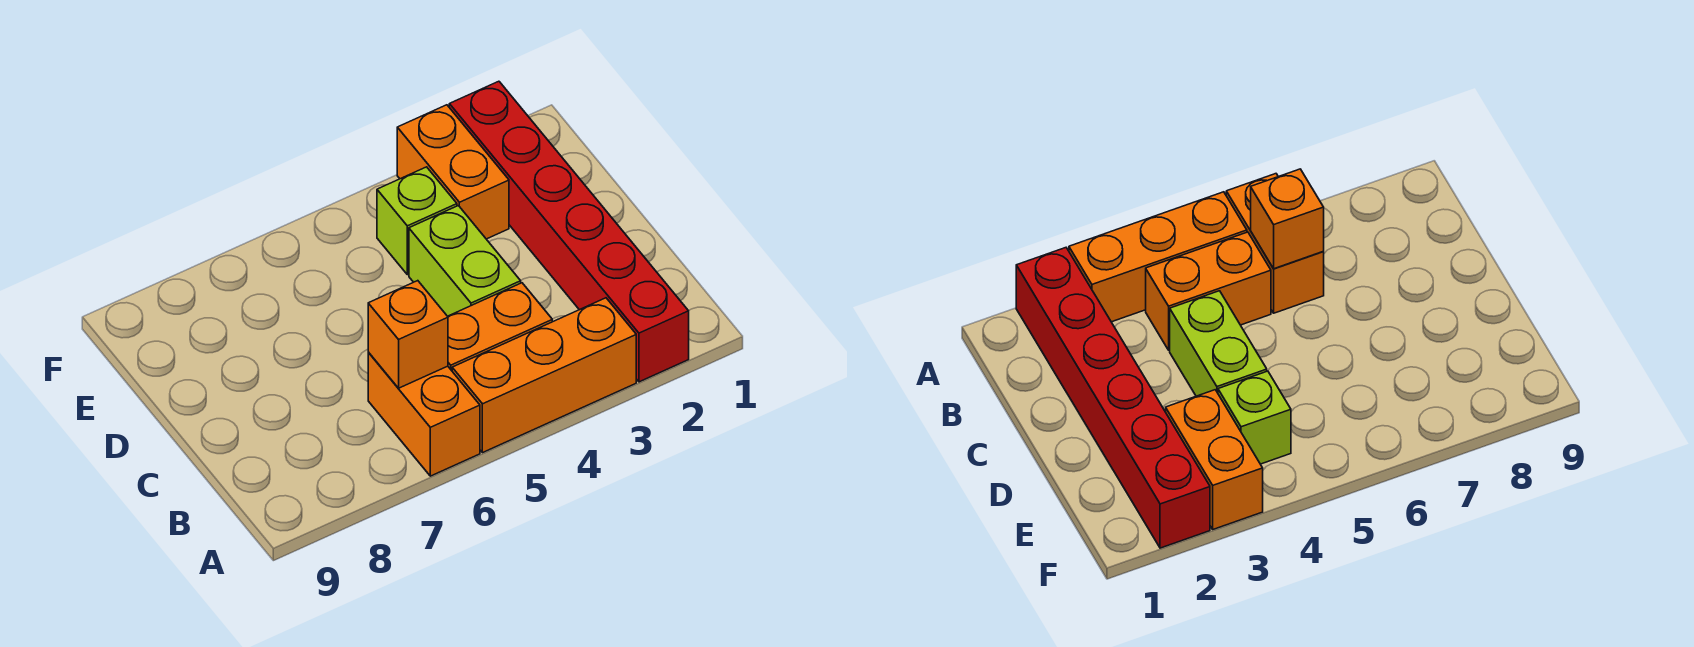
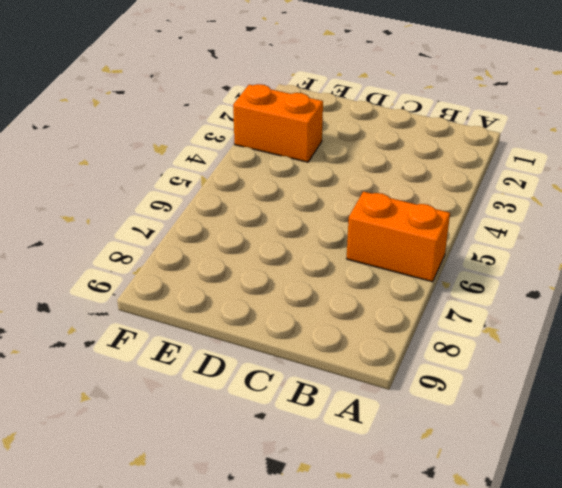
none -> red 1x6 brick [449,81,689,382]
none -> orange 1x3 brick [452,298,636,453]

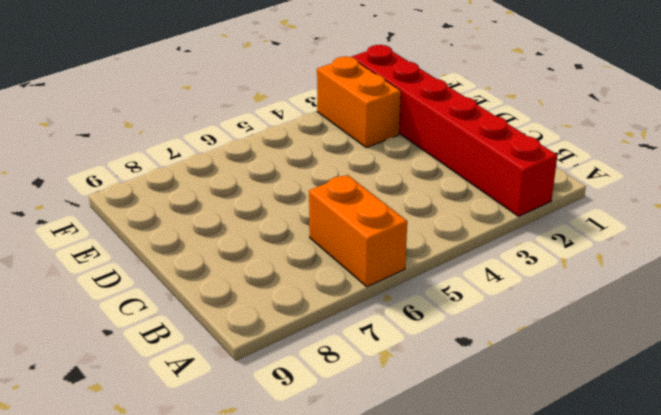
none -> orange 1x3 brick [452,298,636,453]
none -> orange 1x2 brick [448,283,552,371]

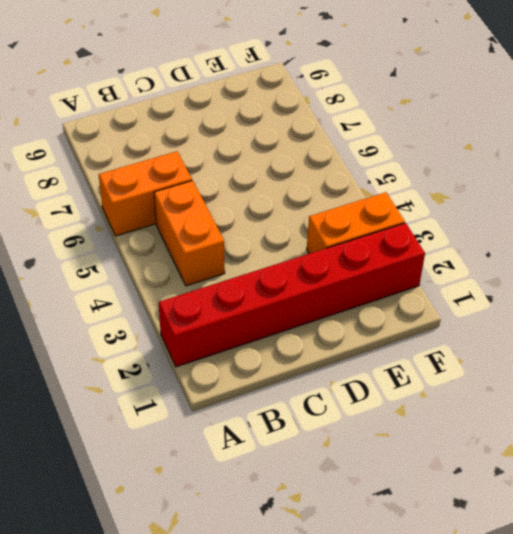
none -> orange 1x3 brick [452,298,636,453]
none -> lime 1x2 brick [409,206,521,316]

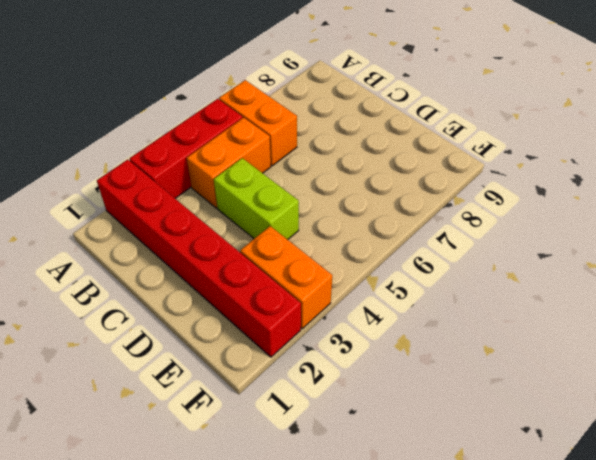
red 1x3 brick [129,99,243,198] -> orange 1x3 brick [452,298,636,453]
none -> lime 1x1 brick [377,167,457,275]
none -> orange 1x1 brick [368,281,448,388]

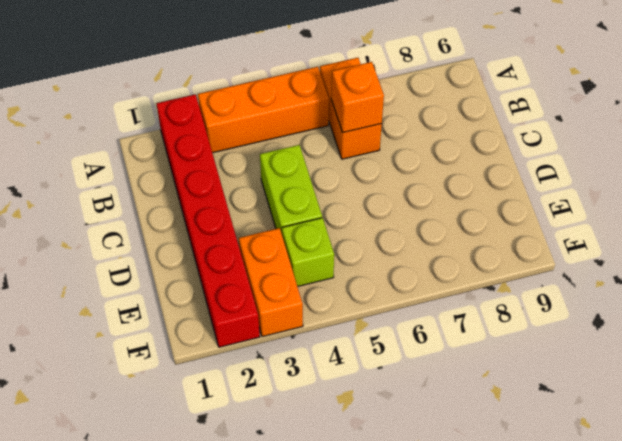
none -> orange 1x2 brick [448,283,552,371]

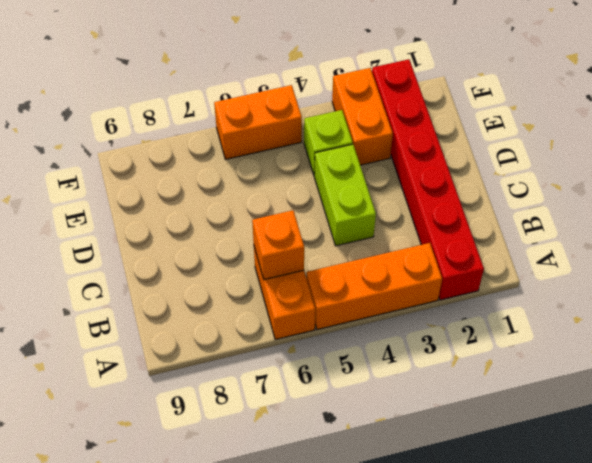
orange 1x2 brick [214,85,302,159] -> orange 1x2 brick moved to [448,283,552,371]

